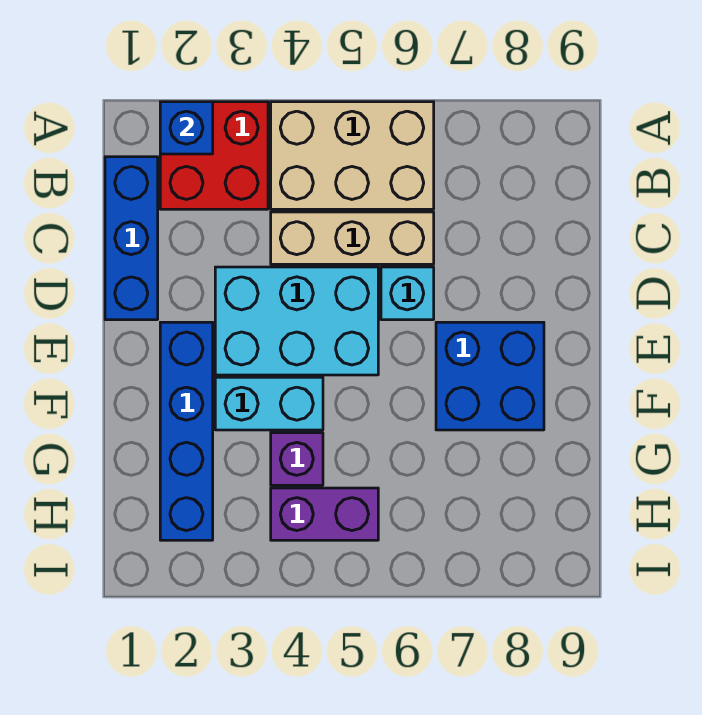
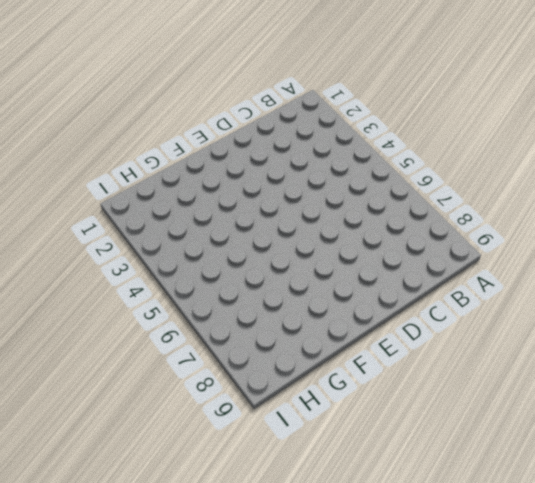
none -> red 2x2 brick [160,102,268,209]
none -> tan 2x3 brick [271,102,434,209]
none -> blue 1x3 brick [105,157,158,320]

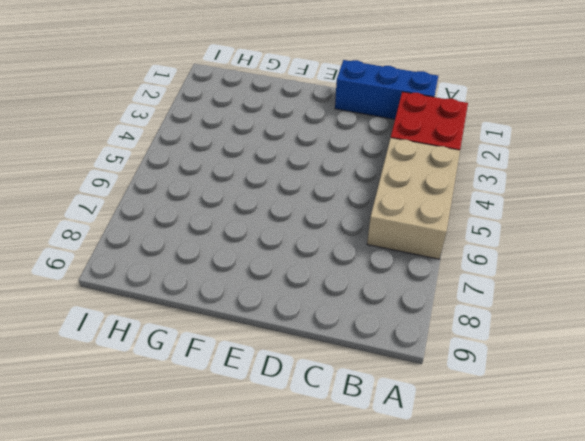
none -> tan 1x3 brick [271,212,434,264]
none -> cyan 2x3 brick [215,267,378,375]
none -> cyan 1x1 brick [381,267,434,320]

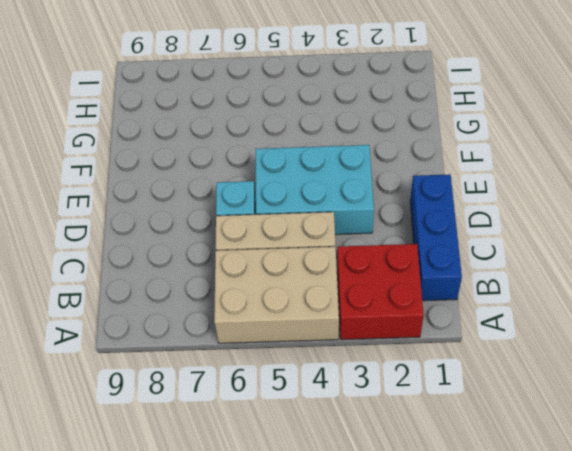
none -> blue 1x4 brick [160,322,213,540]
none -> blue 2x2 brick [436,322,544,430]
none -> cyan 1x2 brick [215,377,323,430]

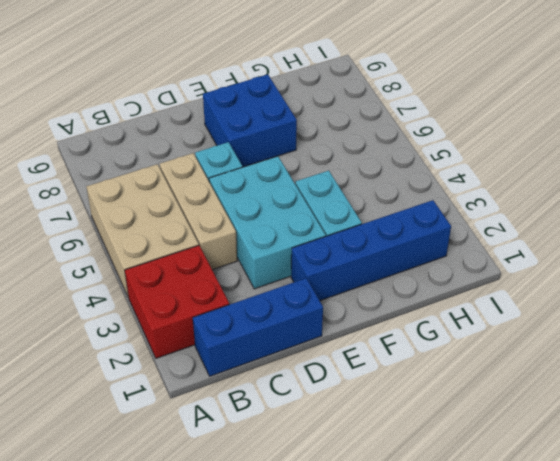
none -> purple 1x1 brick [271,433,323,485]
none -> purple 1x2 brick [271,488,378,540]
none -> blue 1x1 brick [160,102,213,154]

